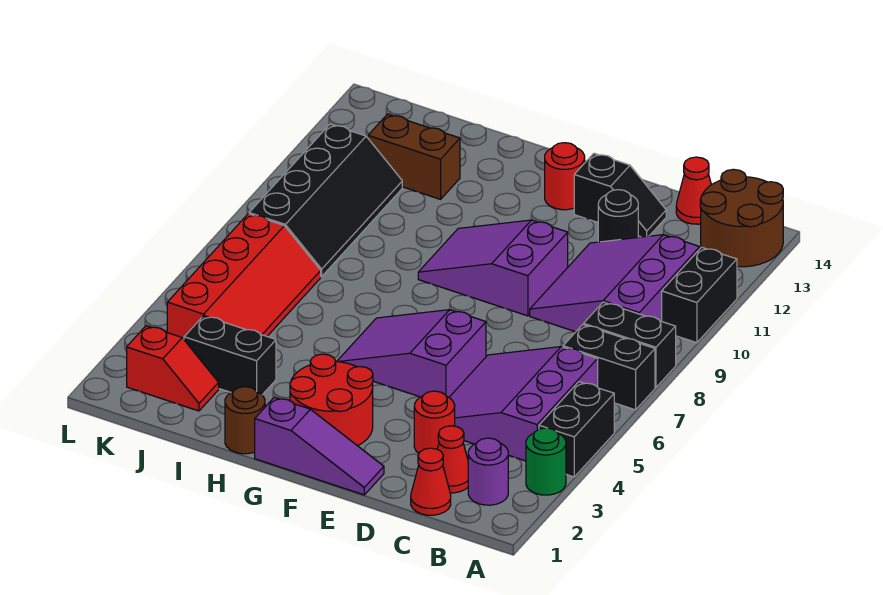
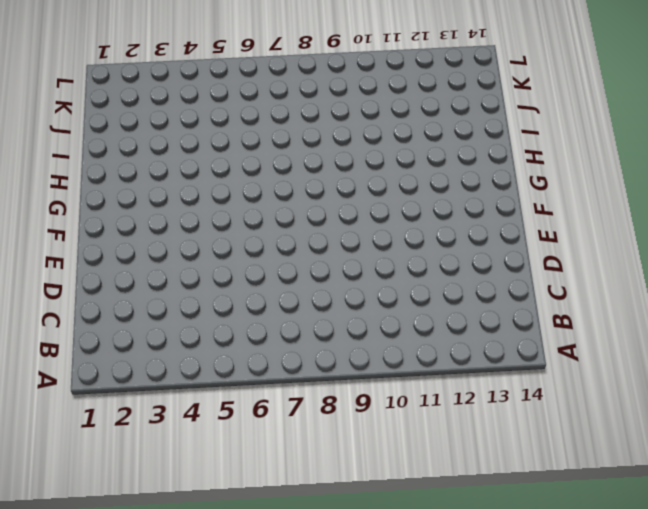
none -> green 1x1 round brick [526,428,566,495]
none -> black 1x2 brick [539,382,614,477]
none -> black 1x2 brick [563,325,655,410]

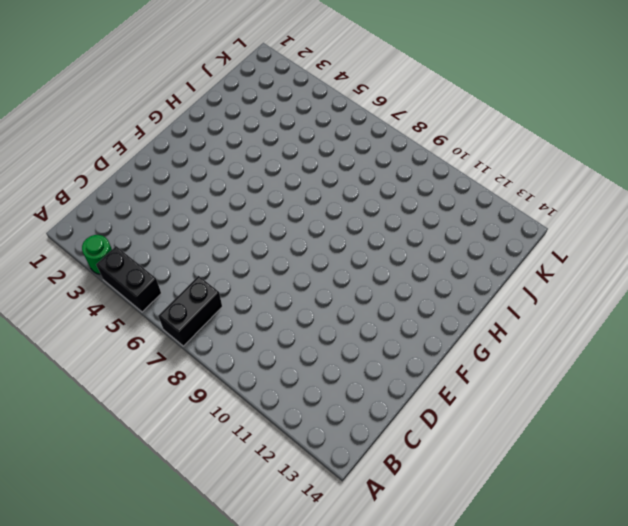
none -> black 1x2 brick [584,302,676,387]
none -> black 1x2 brick [662,247,737,343]
none -> brown 2x2 round brick [700,169,783,267]

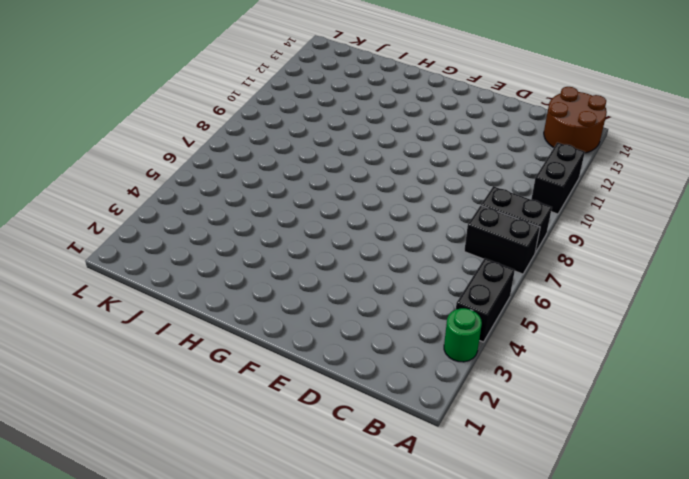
none -> purple 1x1 round brick [468,438,508,505]
none -> purple 3x3 slope [449,347,598,461]
none -> purple 3x3 slope [530,235,700,332]

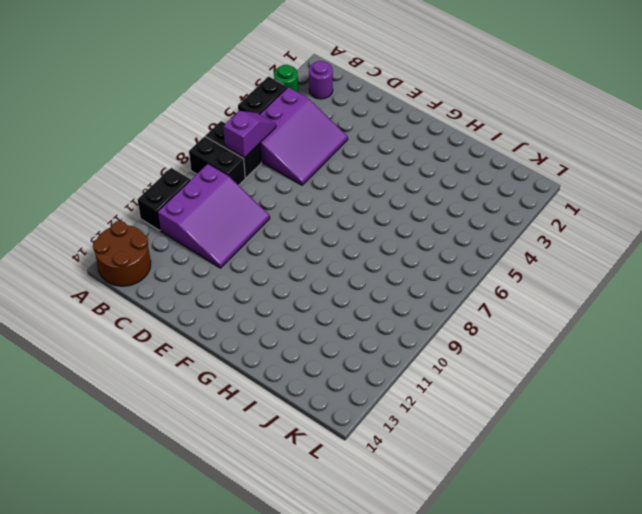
purple 1x2 slope [223,111,276,158] -> none
none -> red 1x1 cone [411,448,451,515]
none -> red 1x1 cone [438,426,468,493]
none -> red 1x1 cone [676,157,711,224]

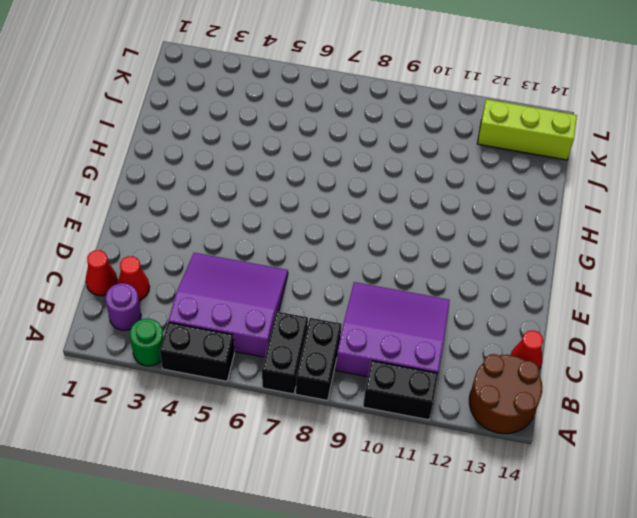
lime 1x3 brick [477,99,577,160] -> none
none -> red 1x1 round brick [414,391,455,453]
none -> black 1x1 round brick [598,190,638,242]
none -> black 1x2 slope [574,153,666,237]

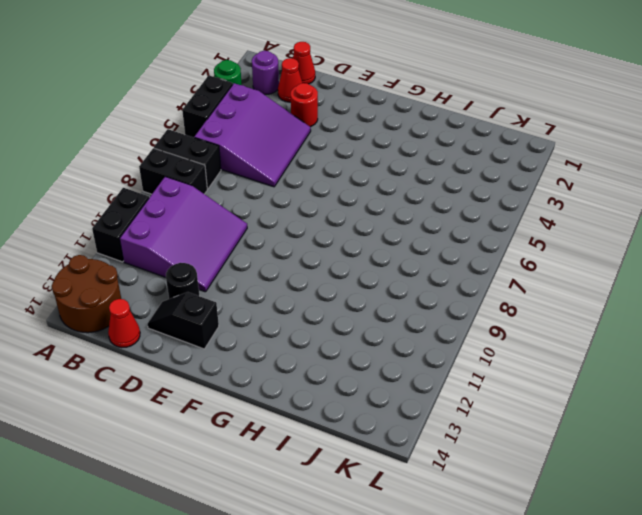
none -> purple 1x3 slope [255,397,384,495]
none -> purple 2x3 slope [337,310,486,397]
none -> purple 2x3 slope [418,220,568,316]

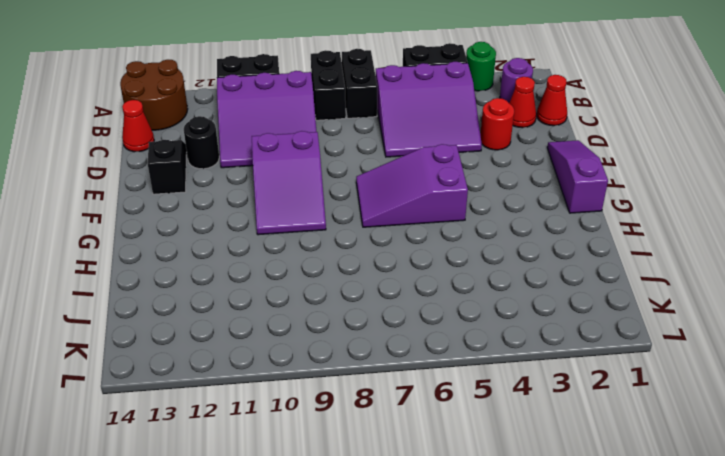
purple 2x3 slope [356,144,468,227] -> purple 2x3 slope turned to [337,310,486,397]
none -> red 2x2 round brick [290,354,373,446]
none -> red 1x1 round brick [545,143,585,210]
none -> brown 1x1 round brick [225,387,265,454]

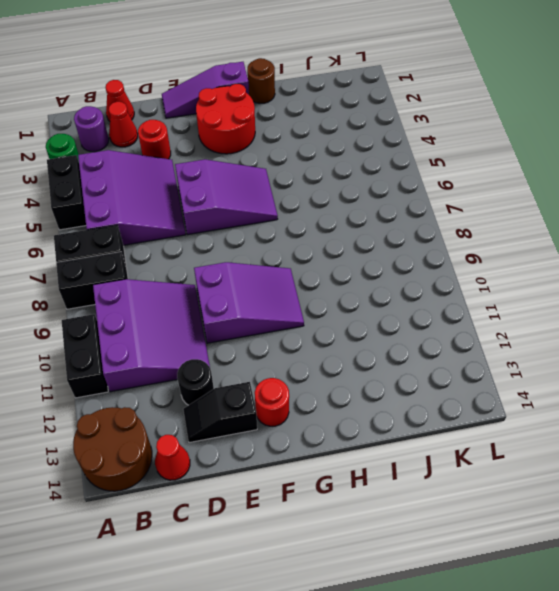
none -> black 1x2 brick [184,316,276,395]
none -> brown 1x2 brick [368,114,460,199]
none -> red 1x2 slope [127,326,219,411]

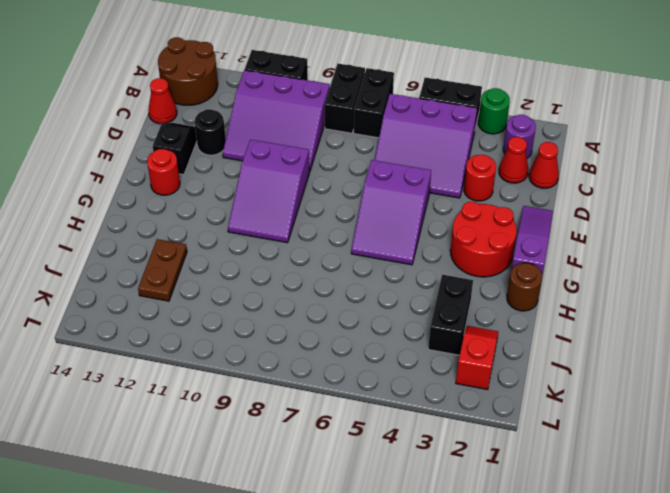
brown 1x2 plate [138,239,187,301] -> brown 1x2 brick [368,114,460,199]
none -> red 2x4 slope [167,214,321,339]
none -> black 2x4 slope [249,124,402,277]

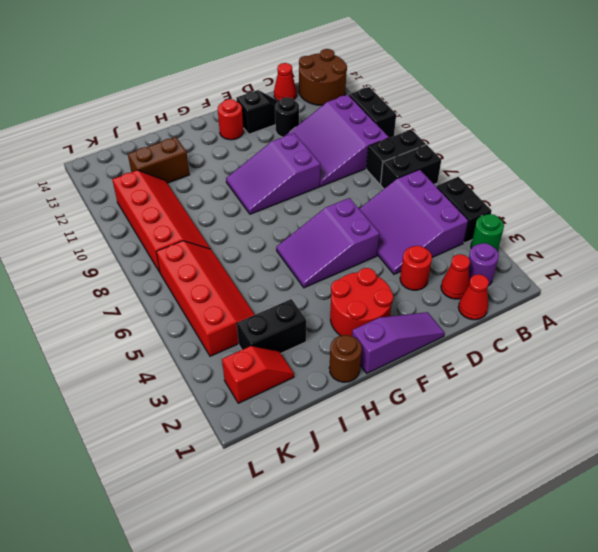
red 2x4 slope [112,170,211,272] -> black 2x4 slope [249,124,402,277]

